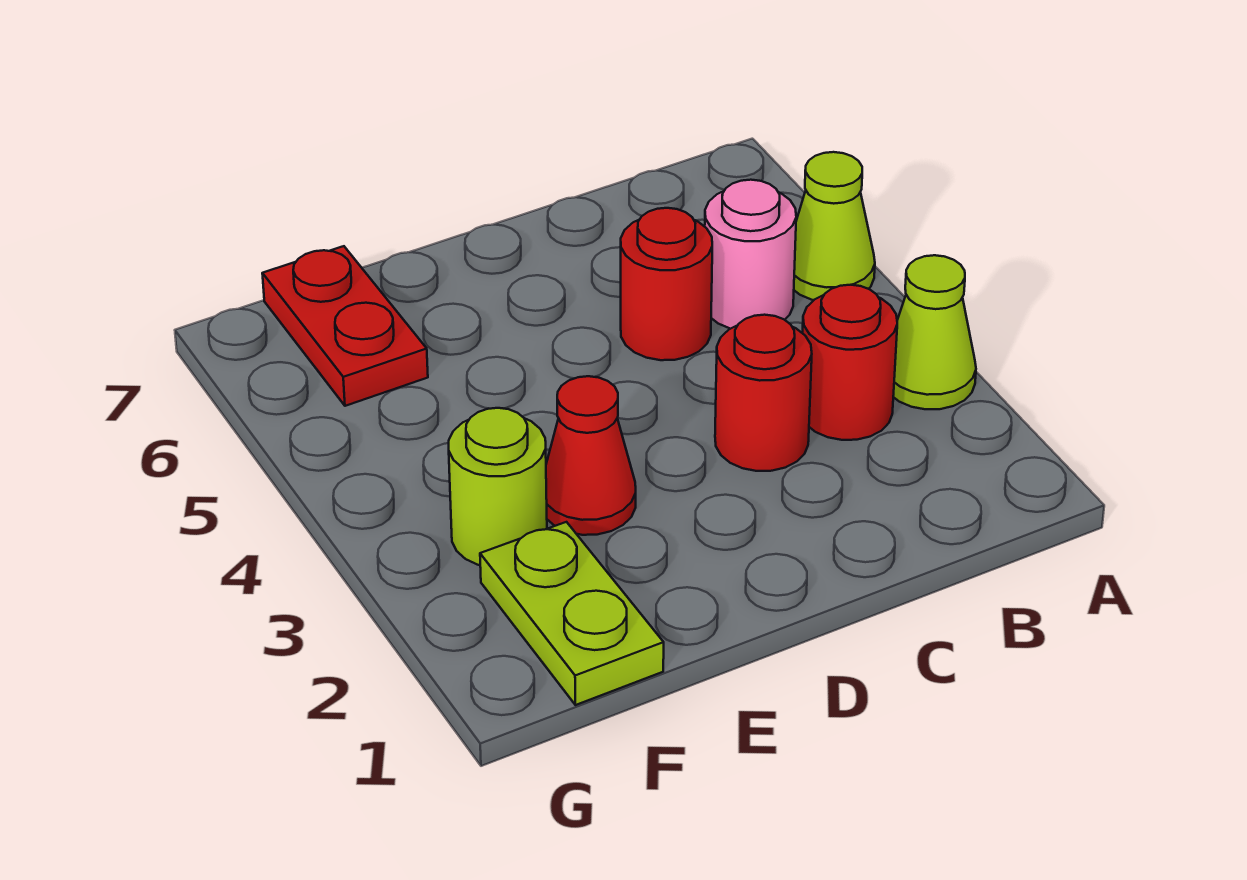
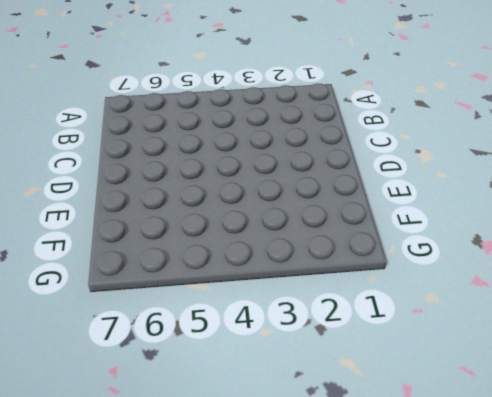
none -> lime 1x1 cone [893,255,976,409]
none -> lime 1x1 cone [794,152,875,300]

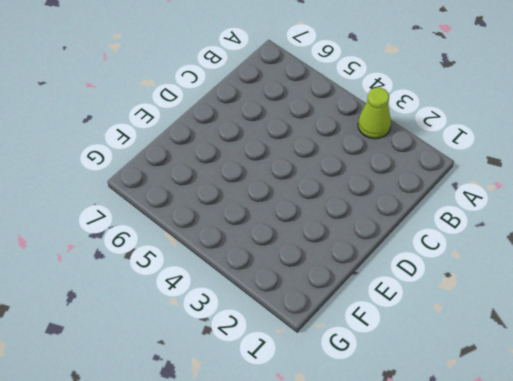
none -> lime 1x1 cone [794,152,875,300]
none -> red 1x1 round brick [803,285,897,440]

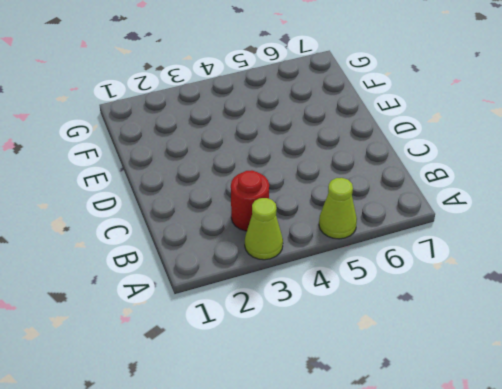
none -> pink 1x1 round brick [705,180,796,329]
none -> red 1x1 round brick [715,315,812,471]

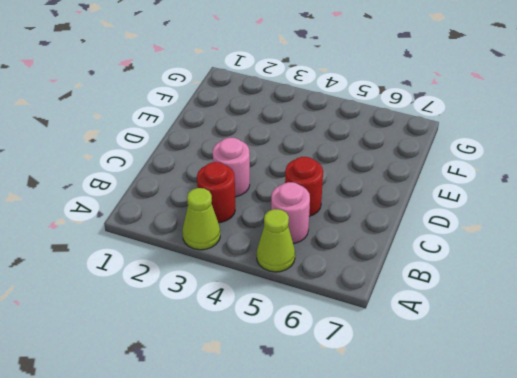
pink 1x1 round brick [213,138,250,197] -> red 1x1 round brick [715,315,812,471]
none -> red 1x1 cone [546,376,636,535]
none -> lime 1x2 plate [480,522,664,705]

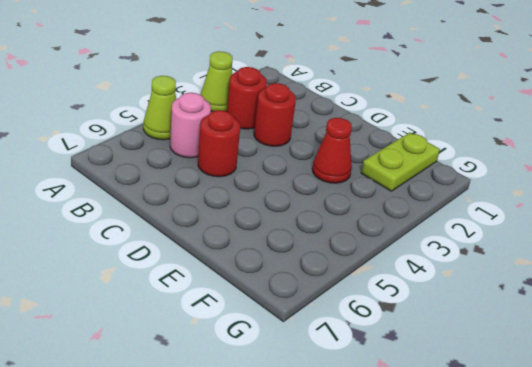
none -> lime 1x1 round brick [449,408,547,565]
none -> red 1x2 plate [262,246,428,406]

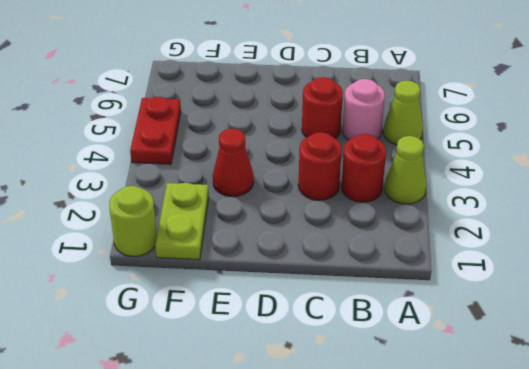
lime 1x1 round brick [109,186,157,256] -> lime 1x1 round brick moved to [449,408,547,565]
red 1x2 plate [130,97,181,164] -> red 1x2 plate moved to [262,246,428,406]

